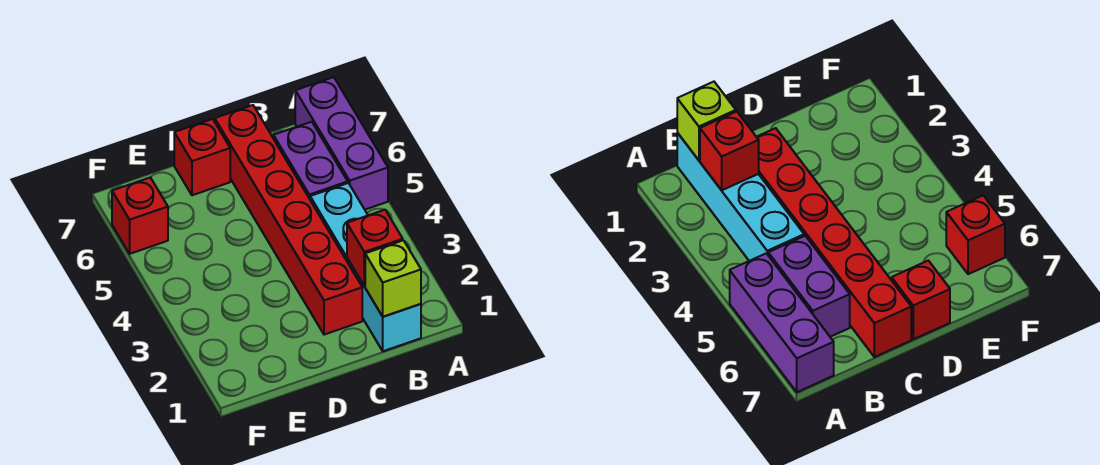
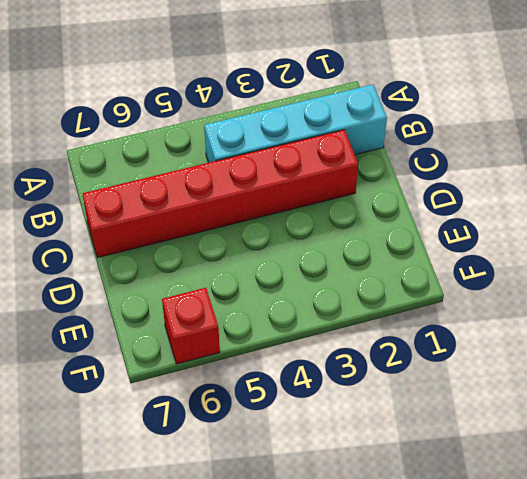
none -> purple 1x3 brick [295,77,388,210]
none -> purple 1x2 brick [273,122,348,199]

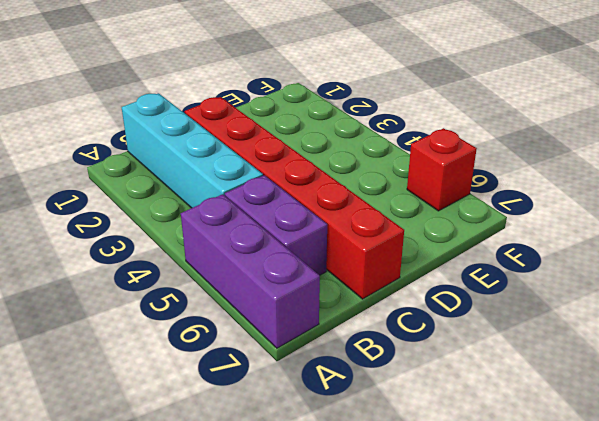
none -> red 1x1 brick [174,119,230,195]
none -> lime 1x1 brick [365,240,421,317]

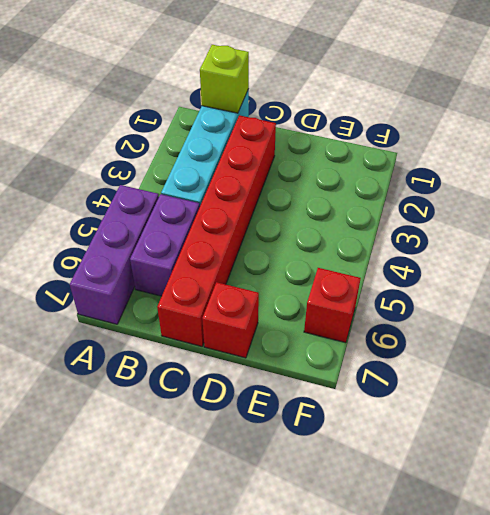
none -> red 1x1 brick [347,210,403,286]

